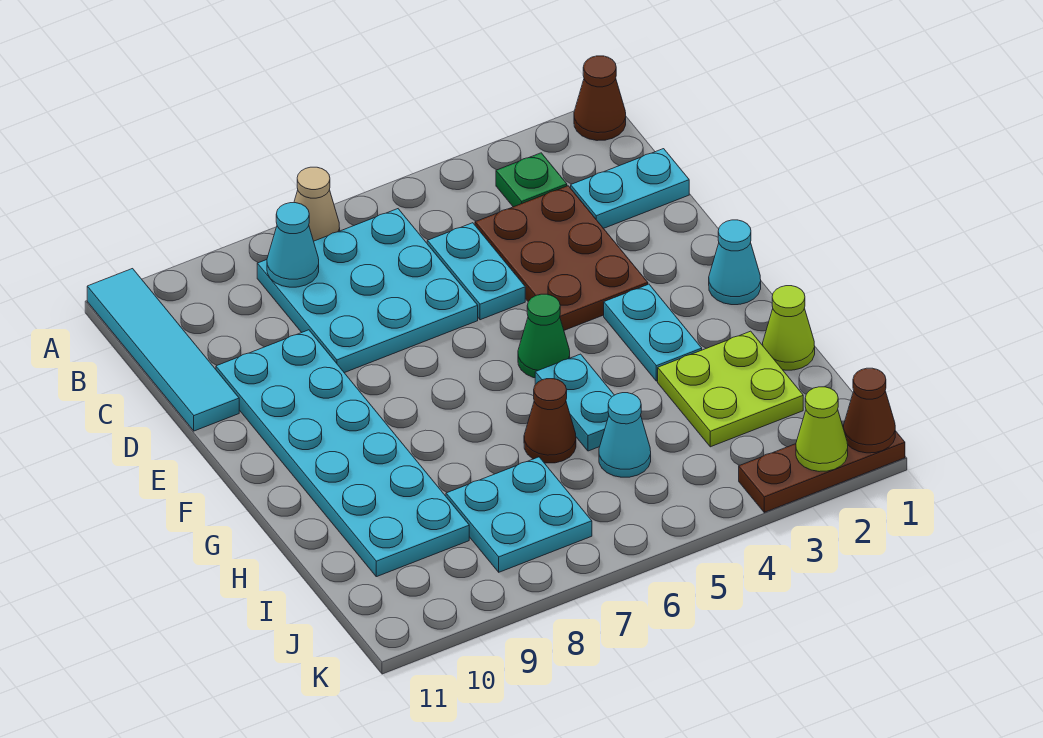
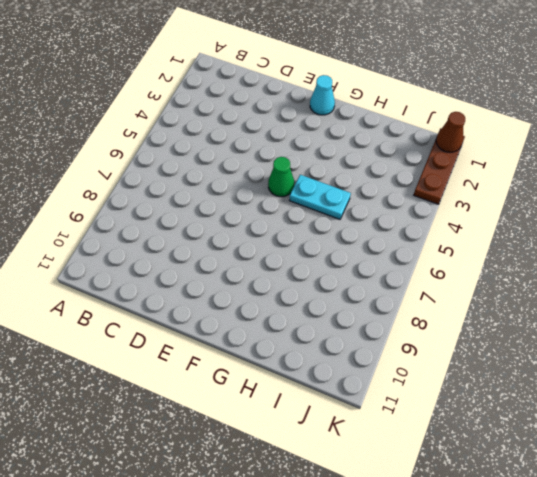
none -> brown 1x1 cone [574,56,626,141]
none -> tan 1x1 cone [294,167,340,241]
none -> cyan 1x4 tile [87,269,239,431]

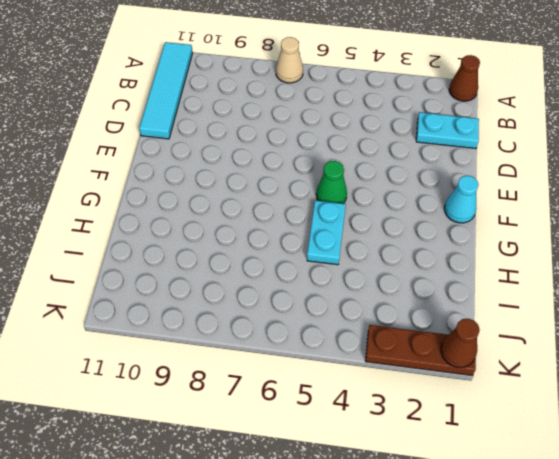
none -> green 1x1 plate [496,153,567,207]
none -> cyan 3x3 plate [257,209,478,373]
none -> brown 2x3 plate [475,186,648,330]

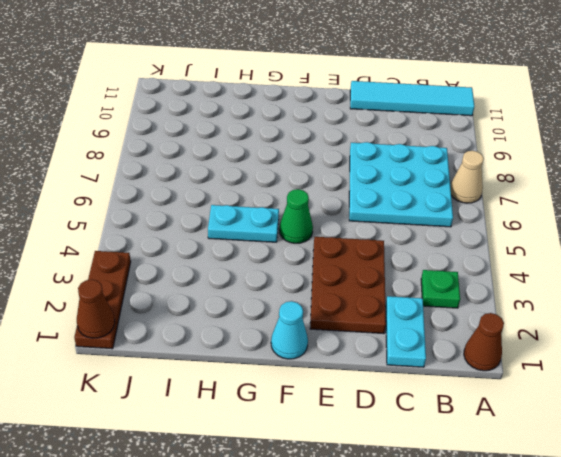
brown 2x3 plate [310,237,386,334] -> brown 2x3 plate turned to [475,186,648,330]
none -> cyan 1x2 plate [427,223,525,320]
none -> cyan 2x6 plate [216,330,469,577]
none -> cyan 1x2 plate [604,284,702,381]

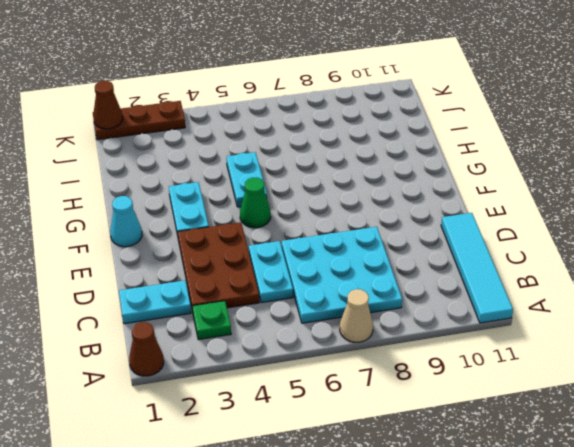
none -> cyan 2x6 plate [216,330,469,577]
none -> lime 1x1 cone [763,286,815,370]
none -> lime 2x2 plate [658,331,803,447]

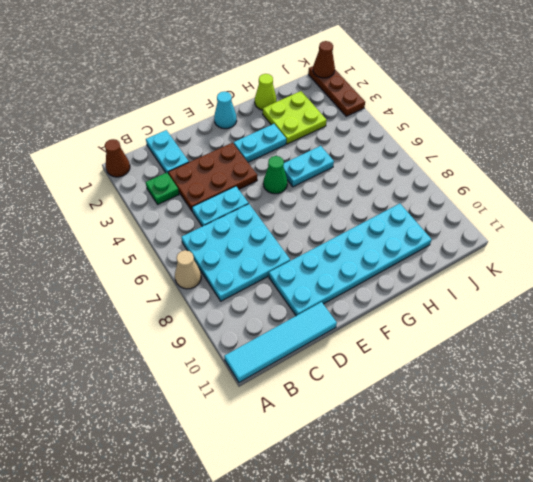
none -> brown 1x1 cone [524,379,576,463]
none -> cyan 1x1 cone [599,393,651,477]
none -> cyan 2x2 plate [446,457,592,572]

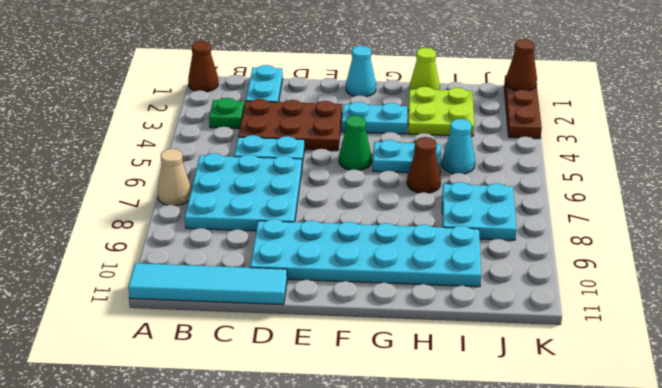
none -> cyan 1x1 cone [267,203,319,287]
none -> lime 1x1 cone [796,387,848,472]

